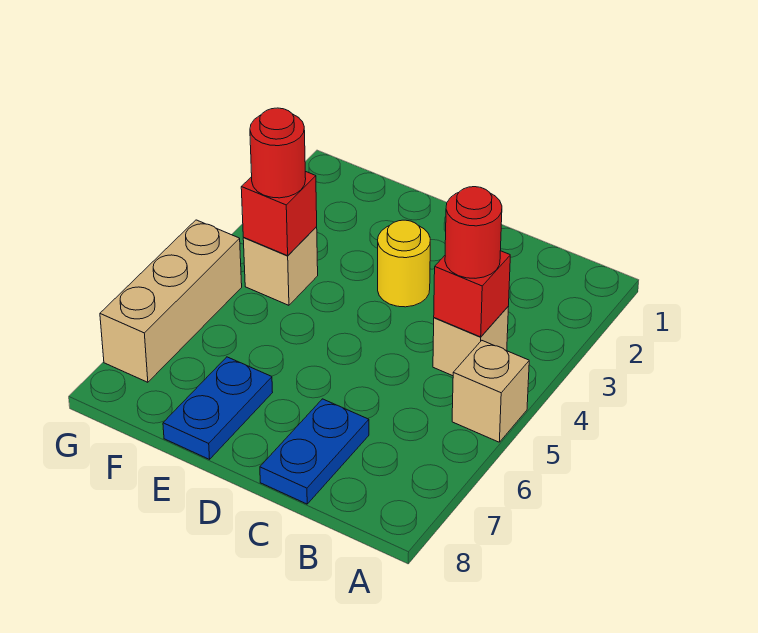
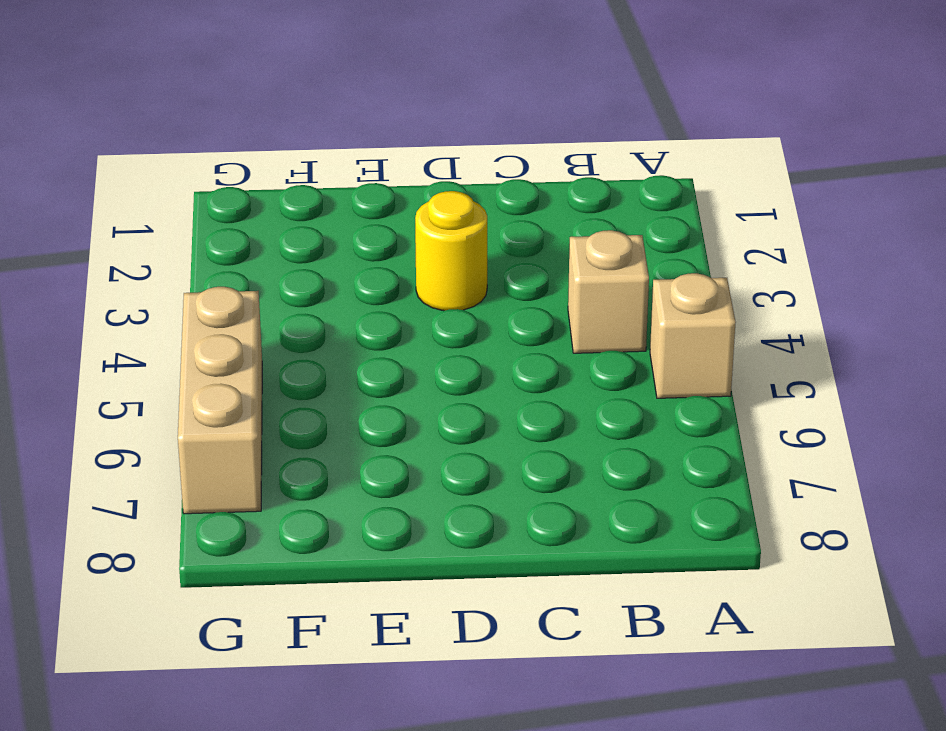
none -> blue 1x2 plate [260,399,369,504]
none -> blue 1x2 plate [163,357,273,459]

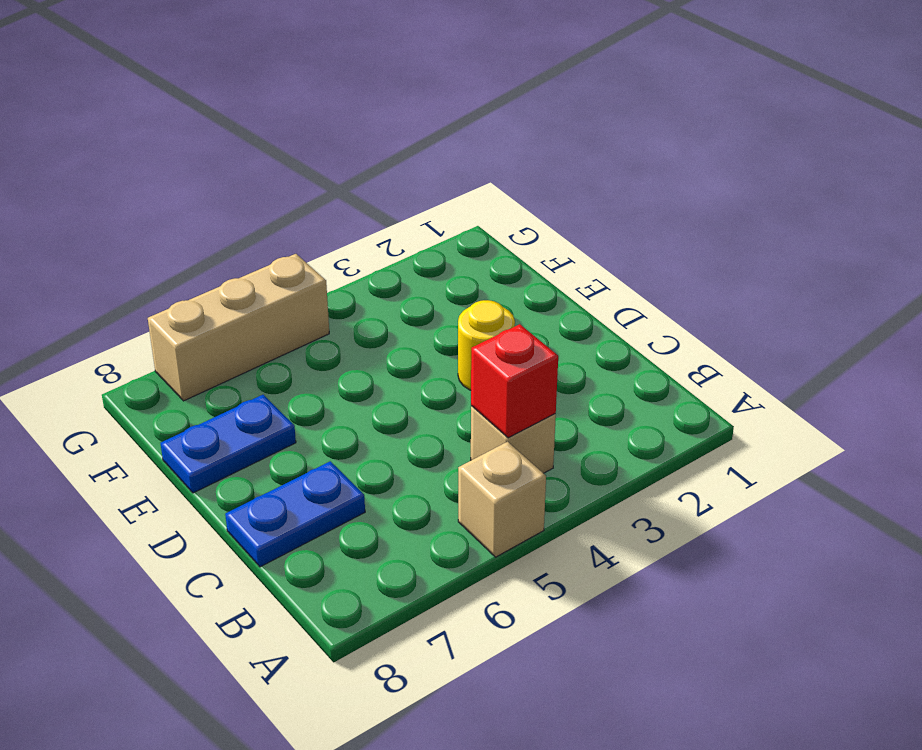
none -> tan 1x1 brick [243,227,318,305]
none -> red 1x1 brick [241,171,317,256]

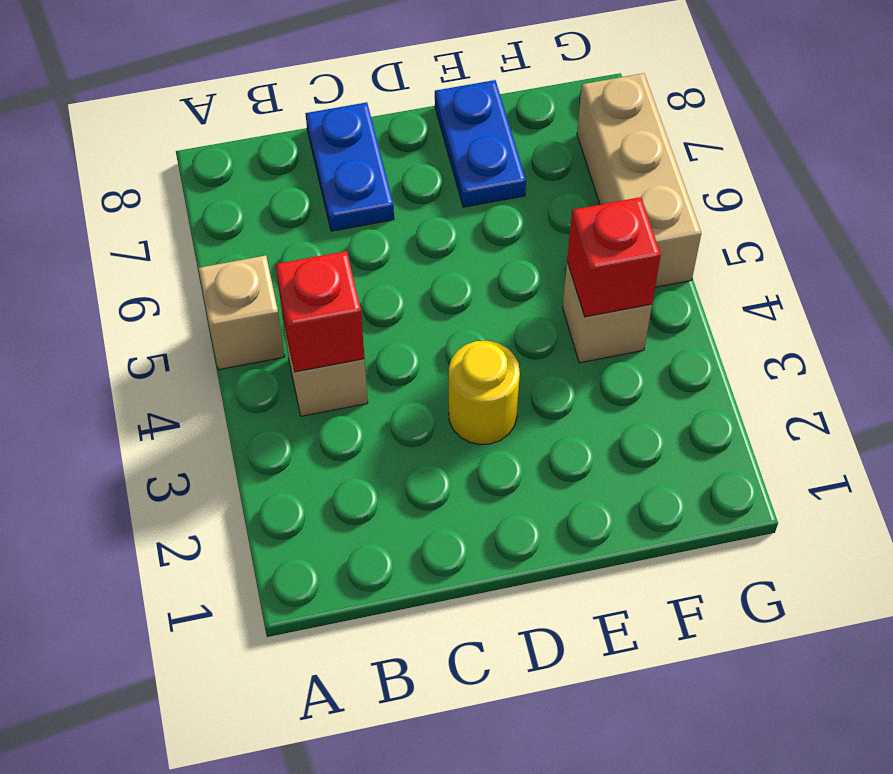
none -> red 1x1 round brick [445,187,502,278]
none -> red 1x1 round brick [250,108,306,198]

